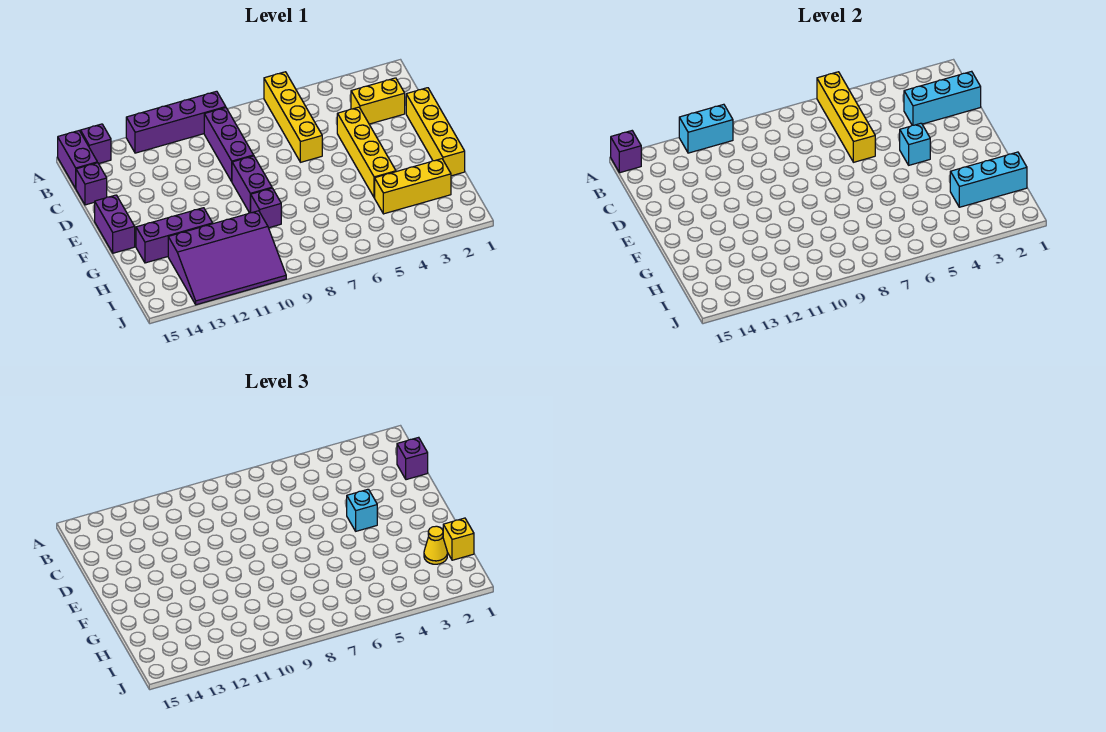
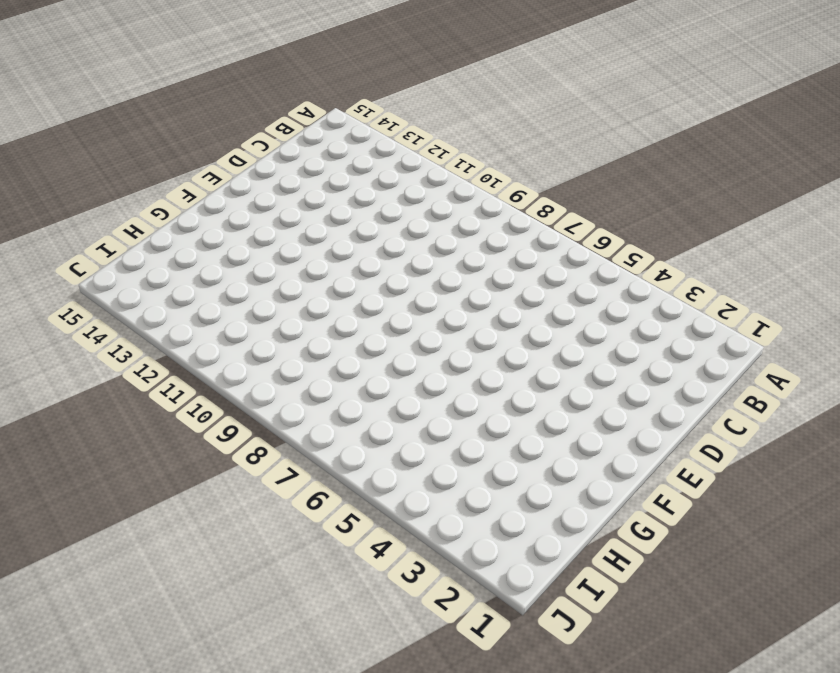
none -> yellow 1x4 brick [264,72,322,162]
none -> purple 1x4 brick [126,91,226,153]
none -> purple 1x1 brick [80,124,111,164]

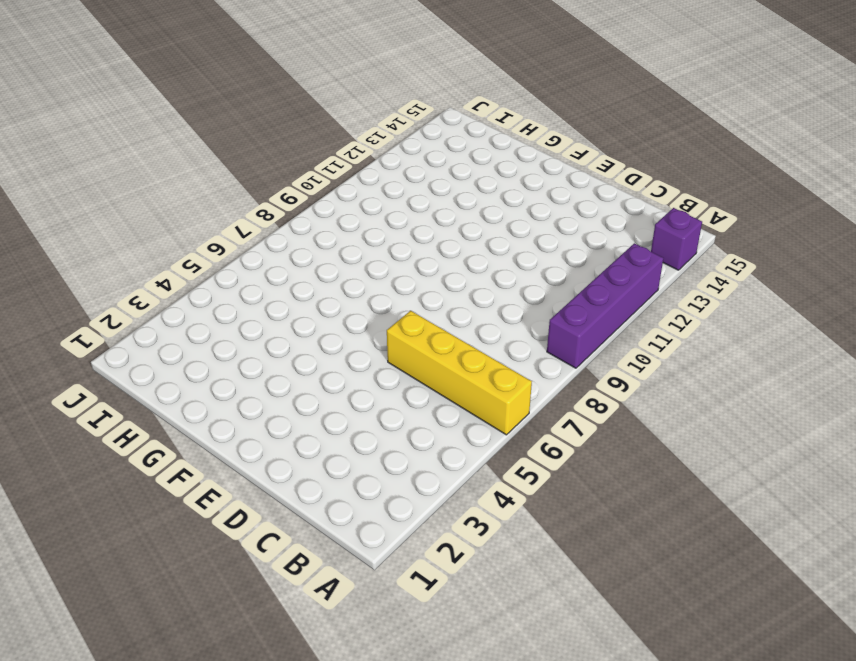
none -> purple 1x2 brick [58,131,97,188]
none -> purple 1x3 brick [204,108,254,181]
none -> yellow 1x2 brick [351,78,405,124]

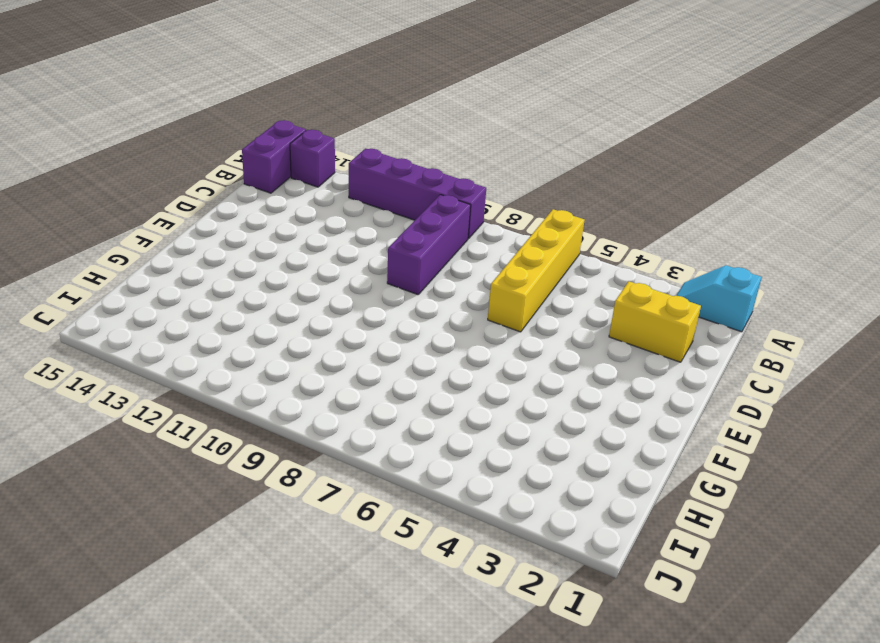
cyan 1x2 slope [676,265,762,332] -> none
none -> purple 1x1 brick [76,163,107,205]
none -> yellow 1x4 brick [406,88,465,176]
none -> yellow 1x4 brick [337,107,396,198]

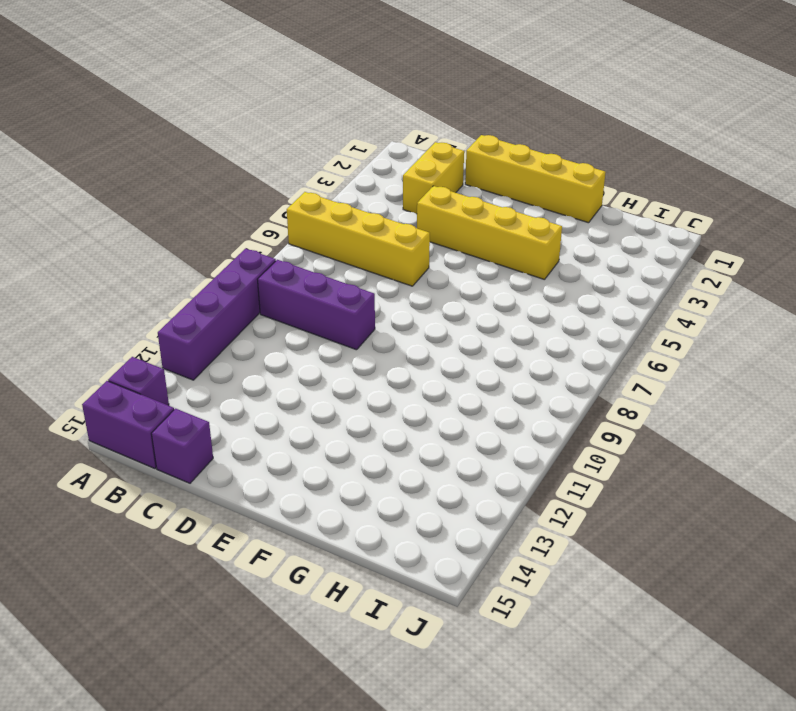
none -> purple 1x2 brick [232,156,272,213]
none -> purple 1x2 brick [95,195,135,253]
none -> purple 1x1 brick [251,188,281,228]

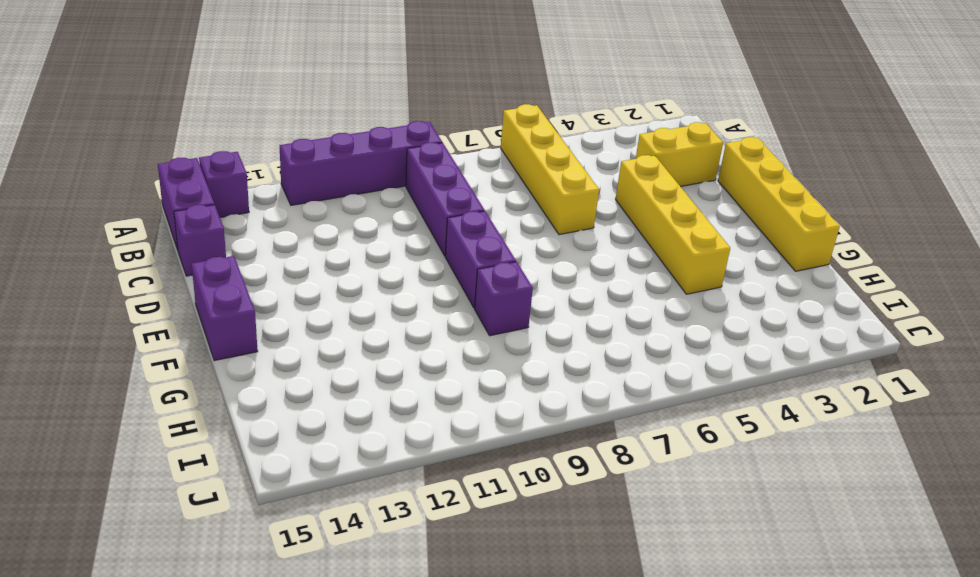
none -> purple 1x3 brick [136,208,213,263]
none -> yellow 1x3 brick [375,159,451,214]
none -> purple 3x4 slope [168,211,286,305]

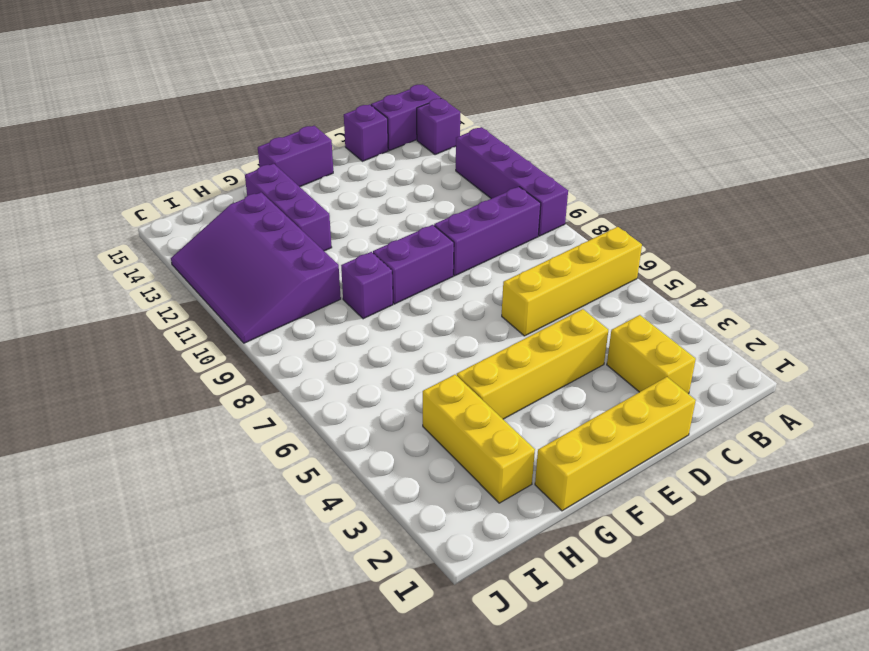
none -> yellow 1x4 brick [817,72,875,162]
none -> cyan 1x2 brick [679,104,733,153]
none -> purple 1x1 brick [611,131,641,173]

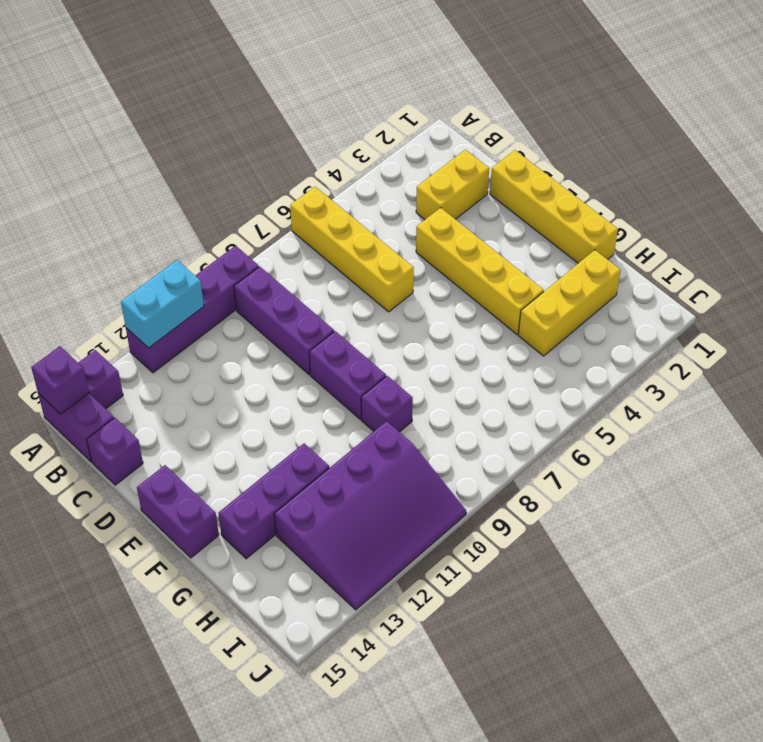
none -> yellow 1x4 brick [817,72,875,162]
none -> cyan 1x3 brick [904,71,981,125]
none -> cyan 1x1 brick [900,123,930,165]

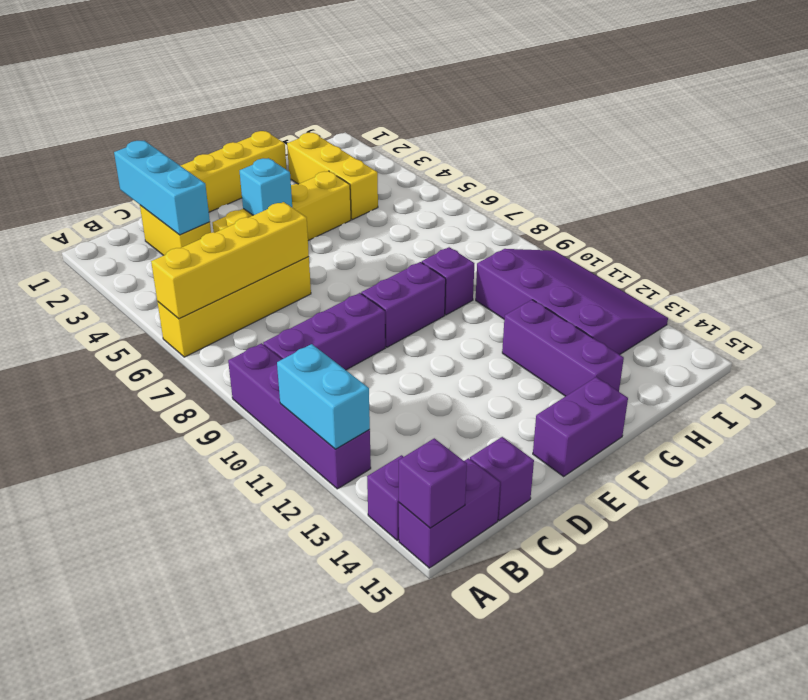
none -> cyan 1x3 brick [950,152,1027,207]
none -> purple 1x1 brick [397,437,428,480]
none -> cyan 1x1 brick [347,489,377,531]

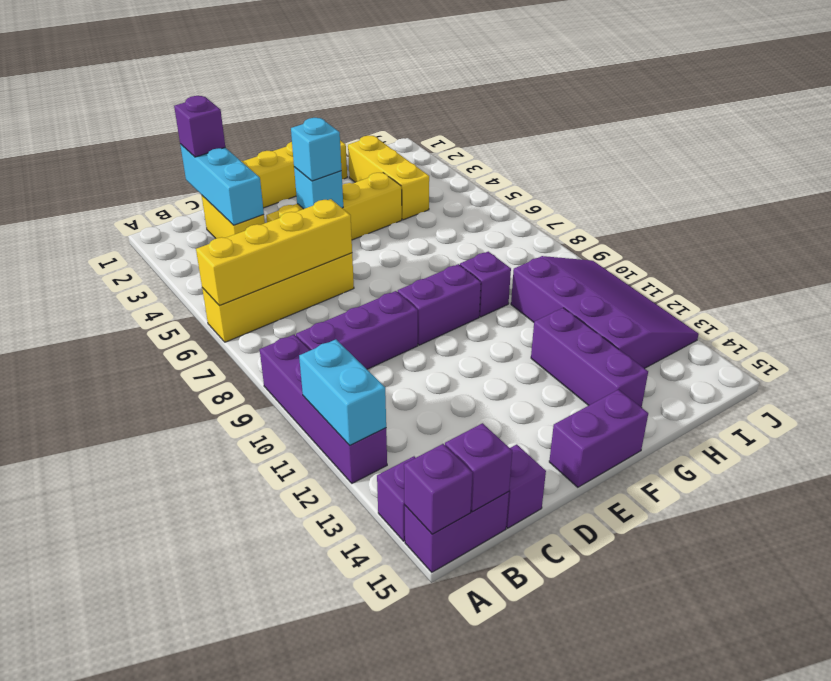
purple 1x1 brick [445,423,512,512] -> none
none -> cyan 1x3 brick [950,152,1027,207]
none -> yellow 1x1 brick [443,518,474,560]
none -> yellow 1x1 cone [424,526,447,564]

